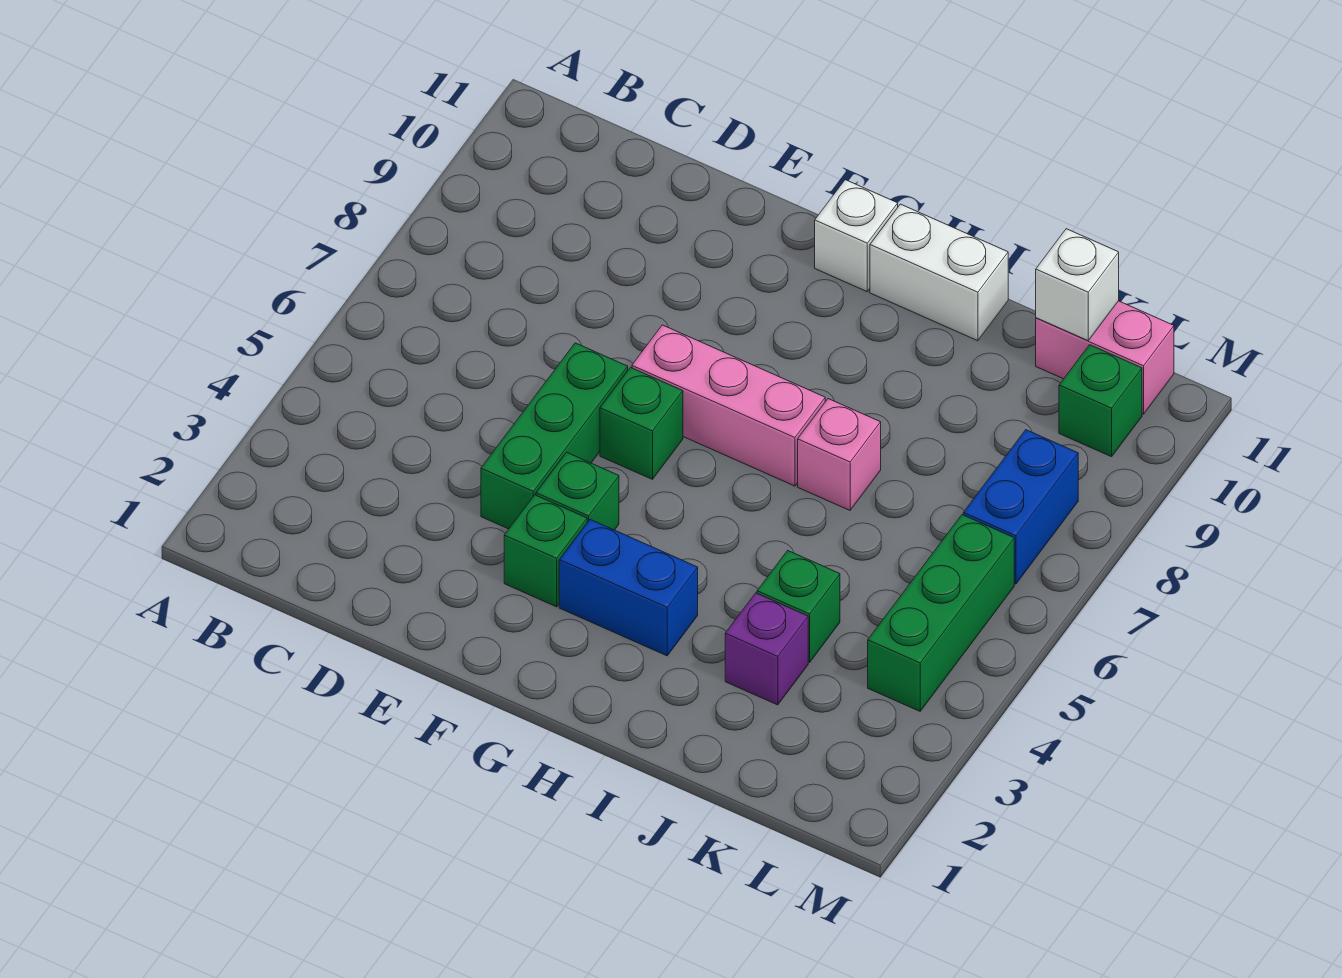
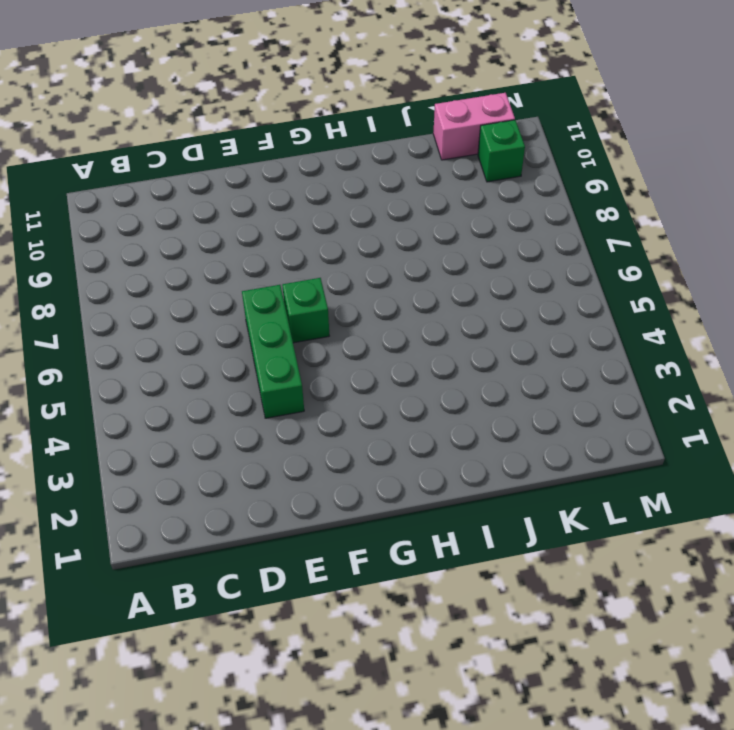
none -> green 1x1 brick [504,495,587,607]
none -> green 1x1 brick [536,452,619,530]
none -> pink 1x3 brick [632,325,825,486]

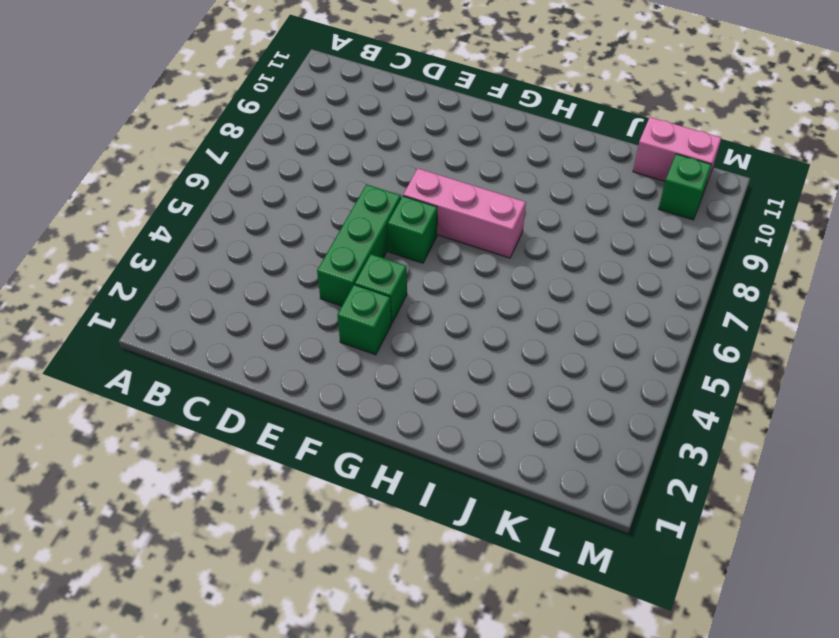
none -> blue 1x2 brick [559,520,698,656]
none -> white 1x1 brick [815,180,898,291]
none -> white 1x2 brick [870,204,1008,341]

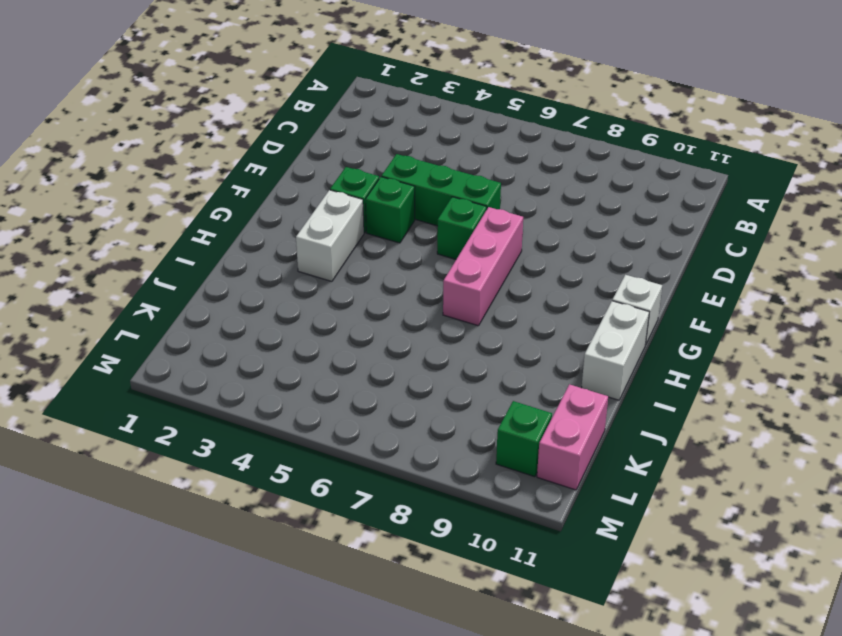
white 1x2 brick [296,190,364,281] -> blue 1x2 brick [559,520,698,656]
none -> pink 1x1 brick [798,399,881,510]
none -> purple 1x1 brick [725,593,808,705]
none -> green 1x1 brick [757,551,840,662]

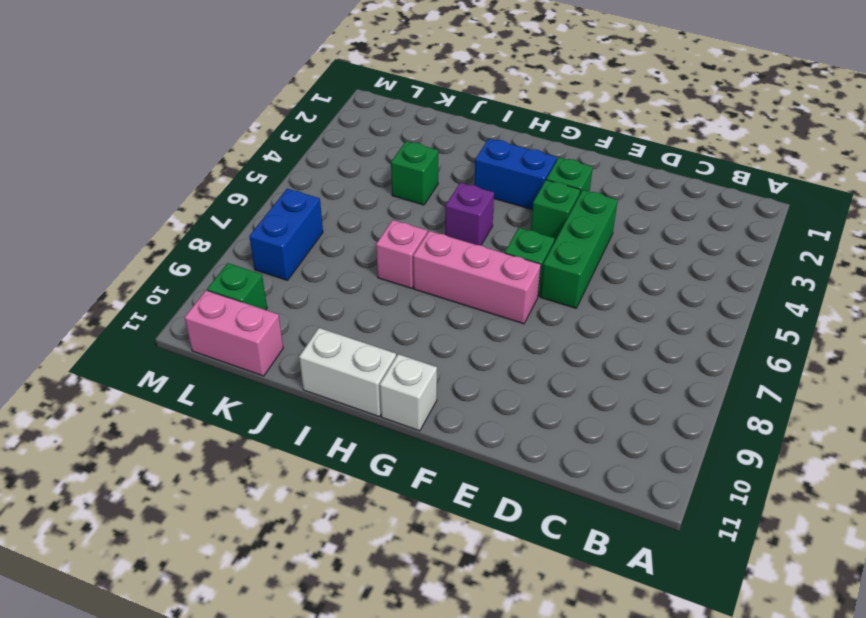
purple 1x1 brick [445,183,494,245] -> purple 1x1 brick moved to [725,593,808,705]
none -> green 1x3 brick [868,515,1014,711]
none -> white 1x1 brick [1036,229,1119,341]

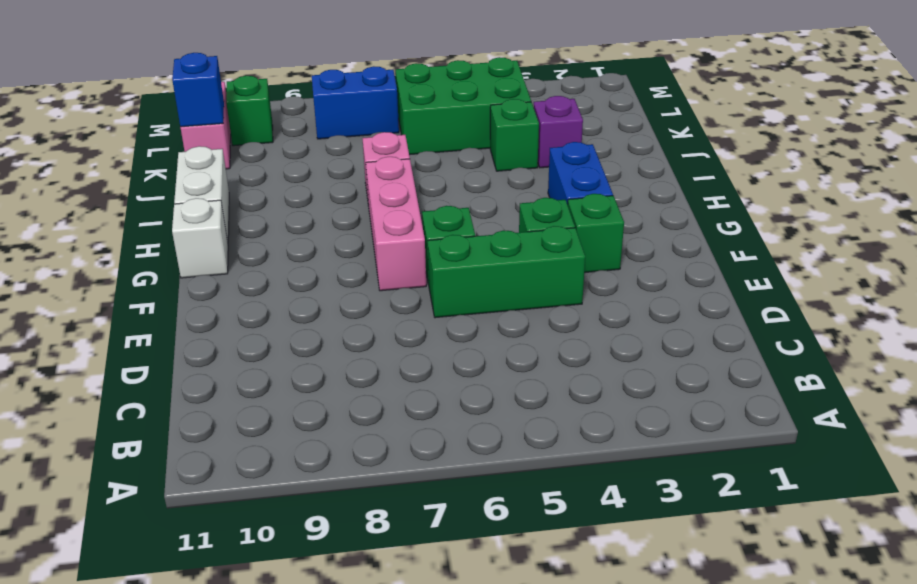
green 2x3 brick [395,57,531,155] -> green 1x3 brick [868,515,1014,711]
blue 1x1 brick [172,53,224,127] -> white 1x1 brick [1036,229,1119,341]

